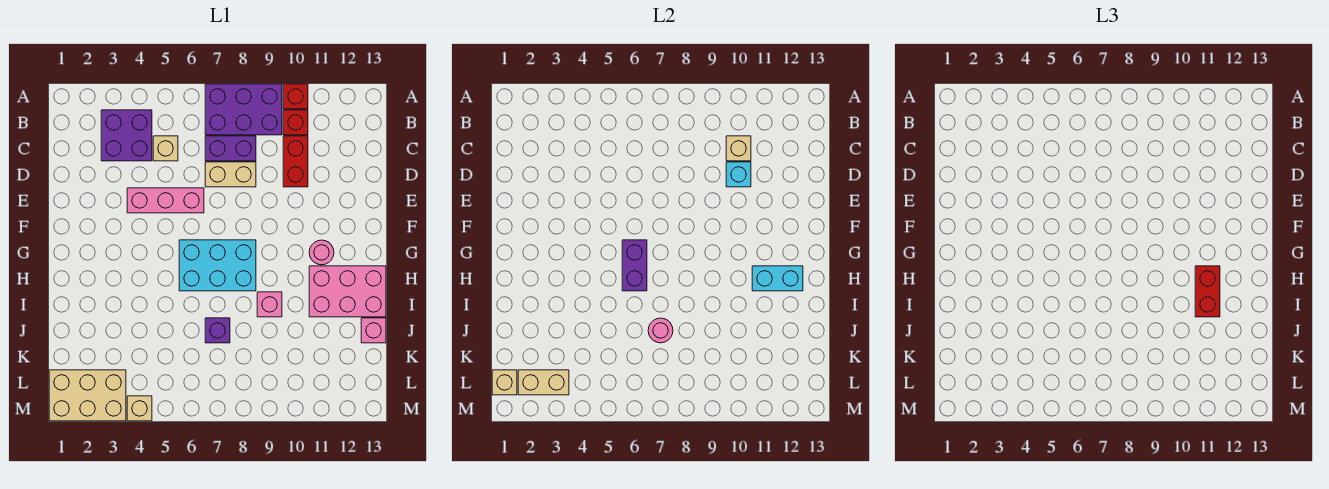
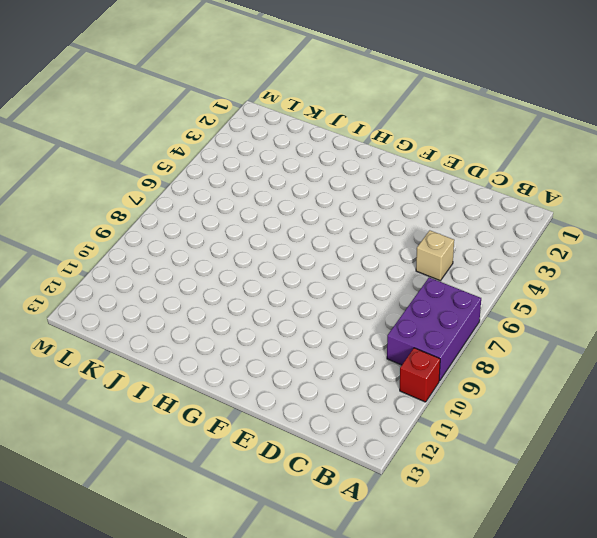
none -> purple 2x2 brick [101,110,152,161]
none -> red 1x1 brick [283,110,308,135]
none -> purple 1x2 brick [205,136,256,161]

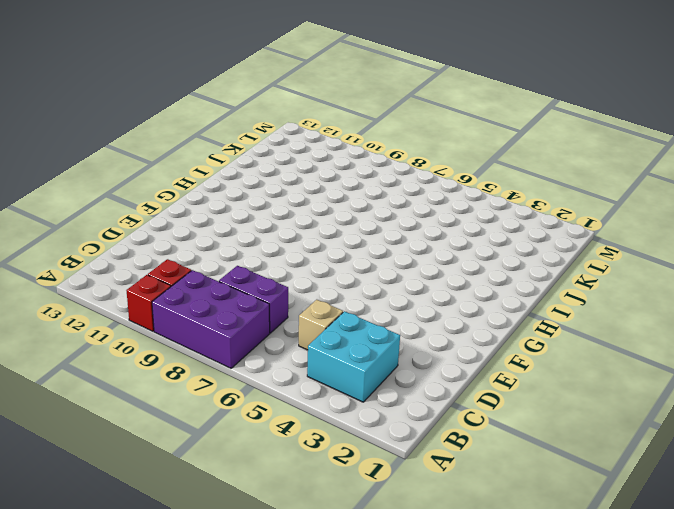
cyan 2x2 brick [307,311,400,402] -> purple 2x2 brick [101,110,152,161]
none -> red 1x2 brick [283,136,308,187]
none -> tan 1x2 brick [205,162,256,187]
none -> pink 1x3 brick [127,188,204,213]

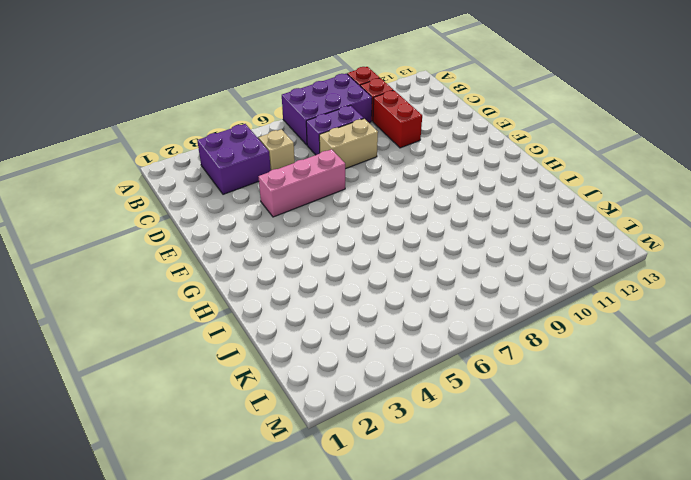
none -> cyan 2x3 brick [179,240,256,291]
none -> pink 1x1 round brick [309,240,334,265]
none -> pink 2x3 brick [309,266,386,317]

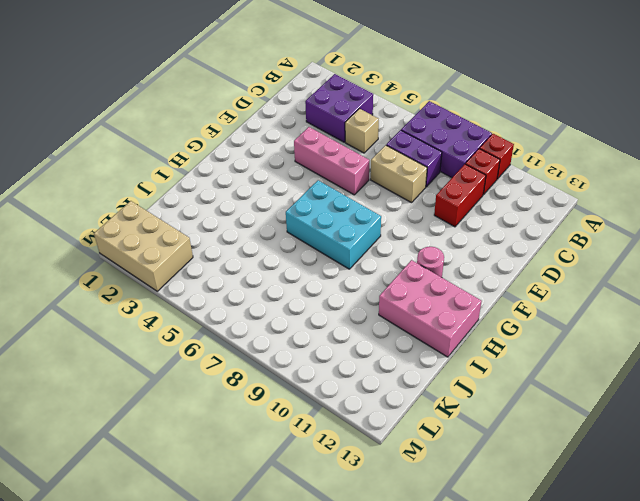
none -> pink 1x1 brick [257,292,282,317]
none -> purple 1x1 brick [205,318,230,343]
none -> pink 1x1 brick [361,318,386,343]

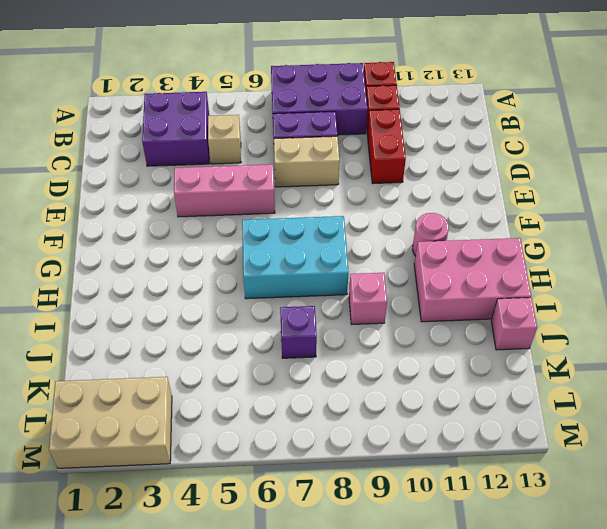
none -> tan 1x1 brick [127,396,152,421]
none -> tan 1x1 brick [726,136,751,161]
none -> cyan 1x1 brick [726,162,751,187]

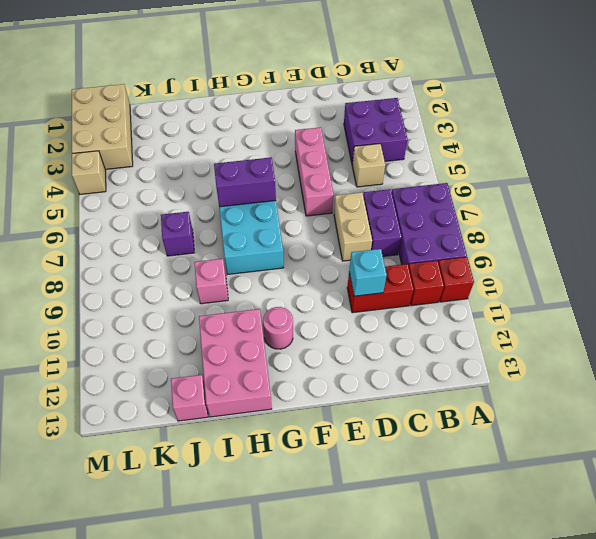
none -> tan 1x1 brick [726,136,751,161]
none -> cyan 1x2 brick [752,266,803,291]
none -> pink 1x1 round brick [648,318,673,343]

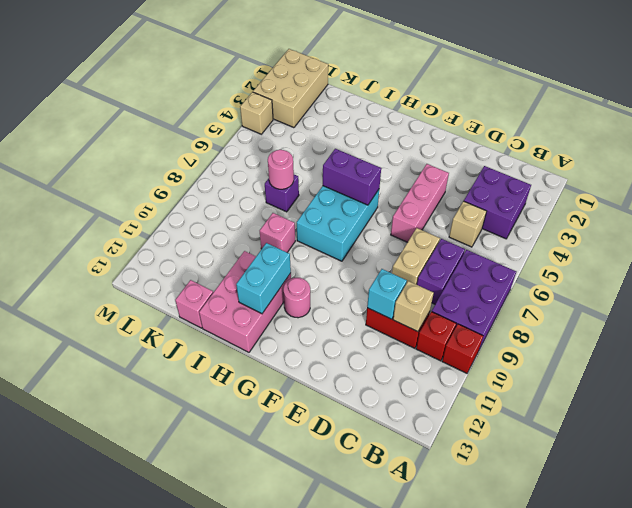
none -> tan 1x1 brick [492,370,517,395]
none -> tan 1x2 brick [518,370,569,395]
none -> red 1x2 brick [1195,266,1220,317]

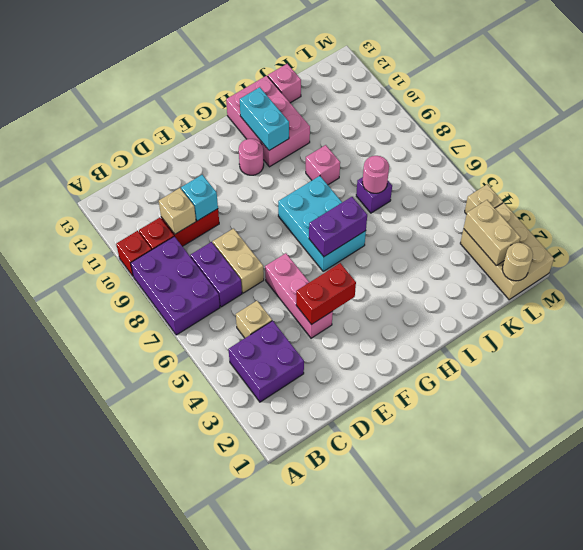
red 1x2 brick [296,263,356,325] -> red 1x2 brick moved to [1195,266,1220,317]
tan 1x1 round brick [502,243,533,281] -> tan 1x1 brick [492,370,517,395]

